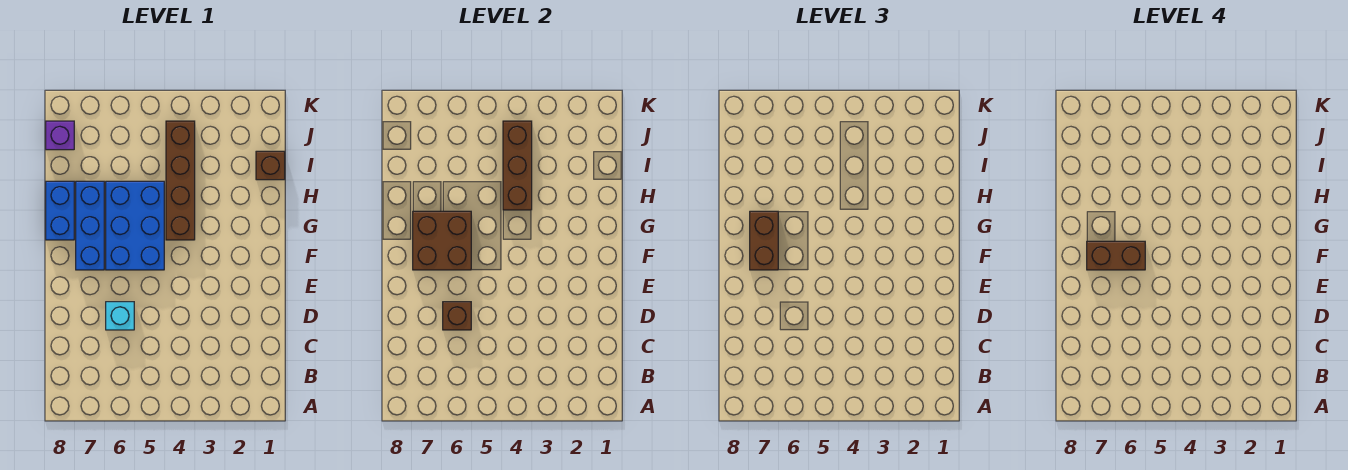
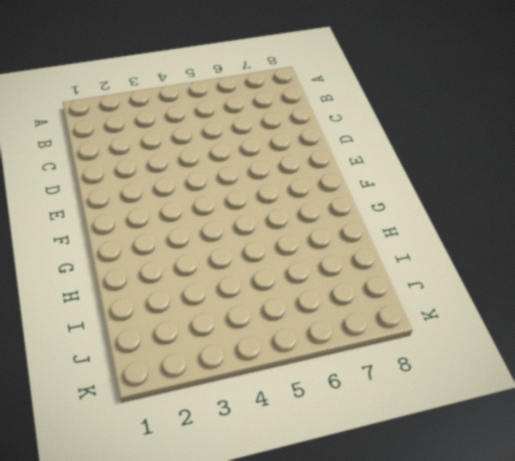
none -> cyan 1x1 brick [106,302,134,330]
none -> blue 2x3 brick [106,181,164,270]
none -> blue 1x3 brick [76,181,104,270]

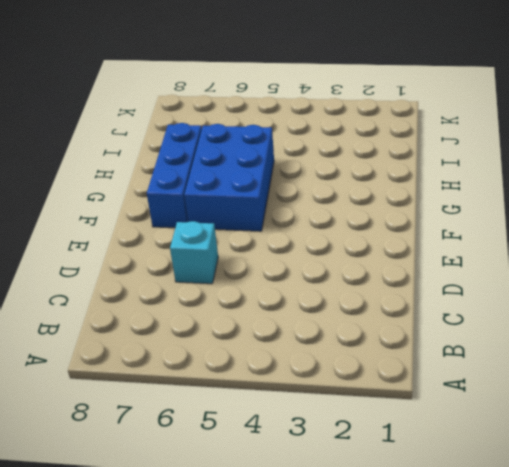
none -> brown 1x4 brick [166,121,195,240]
none -> blue 1x2 brick [46,181,74,240]
none -> brown 1x1 brick [256,151,285,180]

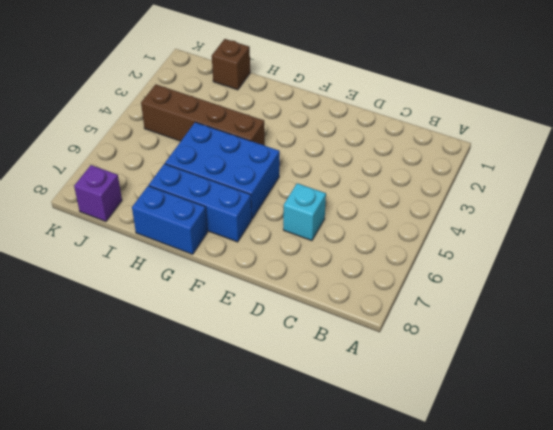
none -> brown 1x1 brick [443,302,471,330]
none -> brown 2x2 brick [413,211,471,270]
none -> brown 1x3 brick [503,121,532,210]

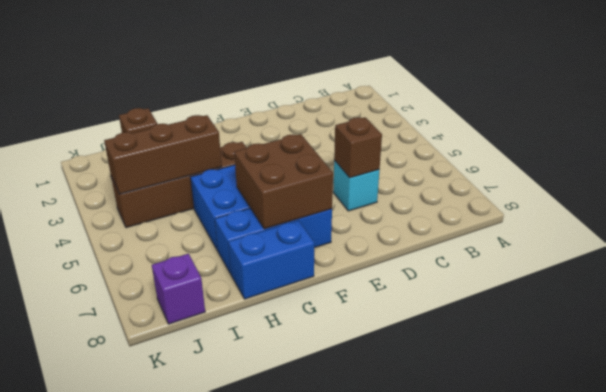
none -> brown 1x2 brick [750,211,778,270]
none -> brown 1x2 brick [1087,241,1145,270]

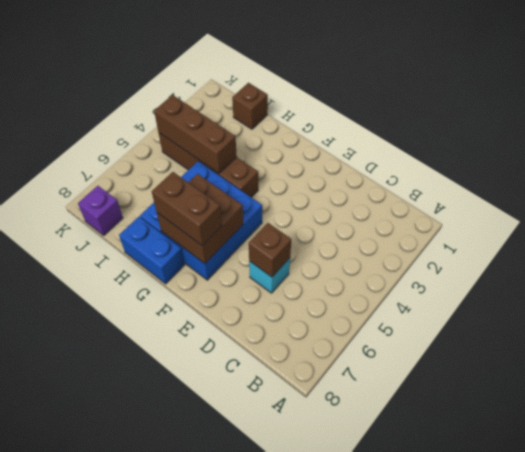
none -> brown 1x2 brick [1087,241,1145,270]

